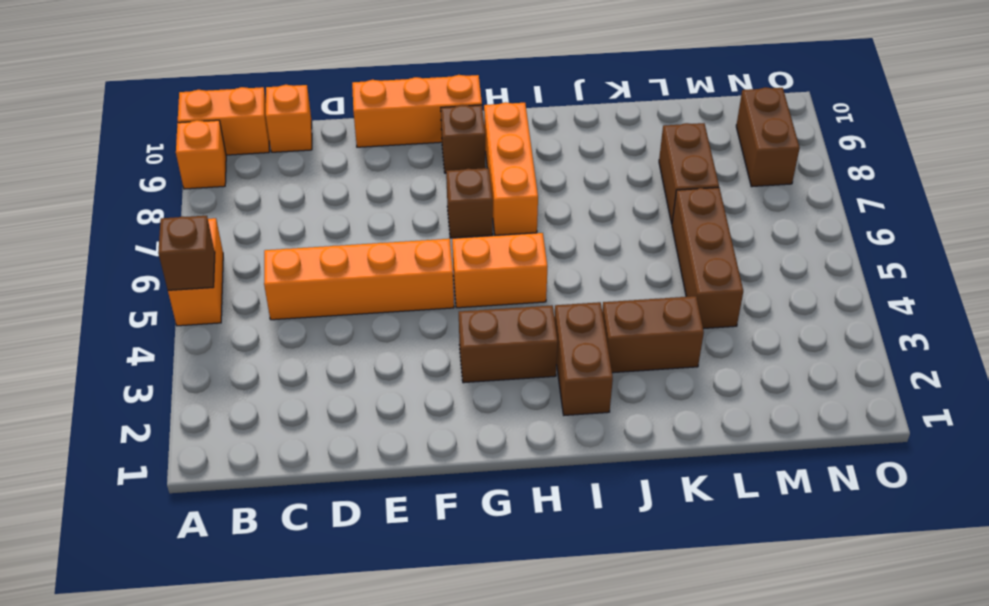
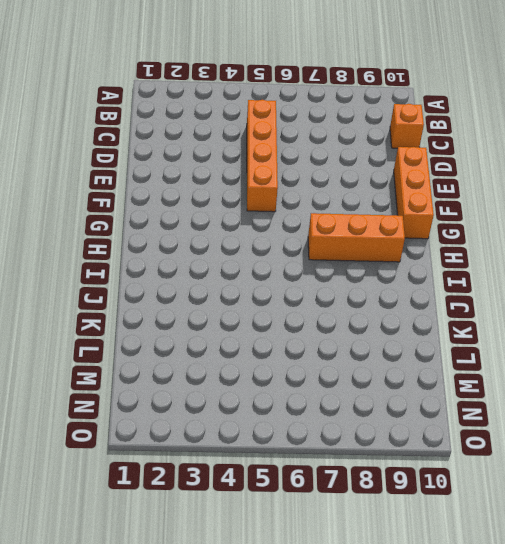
none -> orange 1x2 brick [168,218,223,326]
none -> orange 1x1 brick [176,120,226,189]
none -> orange 1x2 brick [178,87,269,155]

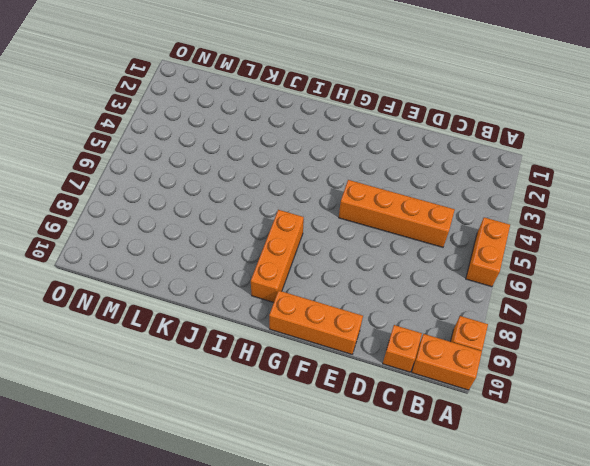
none -> brown 1x2 brick [459,305,558,383]
none -> orange 1x2 brick [452,233,547,308]
none -> brown 1x1 brick [446,168,493,238]

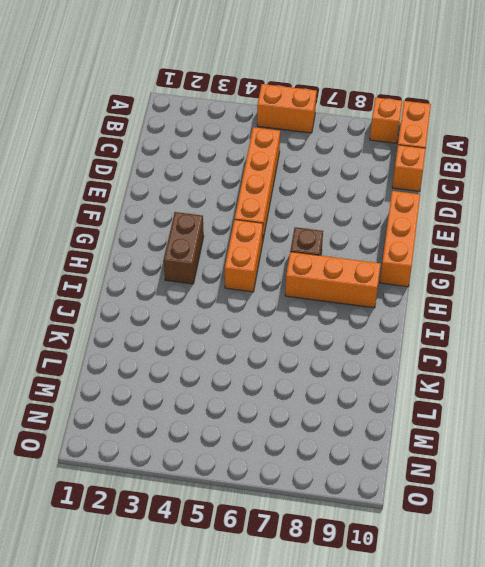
none -> brown 1x1 brick [441,105,486,173]
none -> brown 1x2 brick [554,302,613,415]
none -> brown 1x2 brick [602,296,704,373]

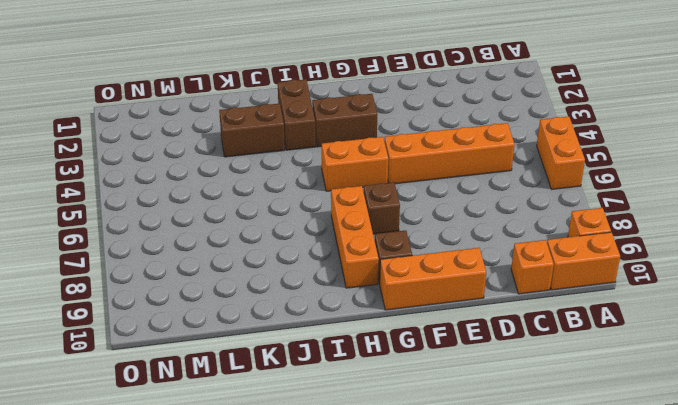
none -> brown 1x3 brick [672,188,743,329]
none -> brown 1x2 brick [659,123,719,224]
none -> brown 1x2 brick [736,87,800,187]

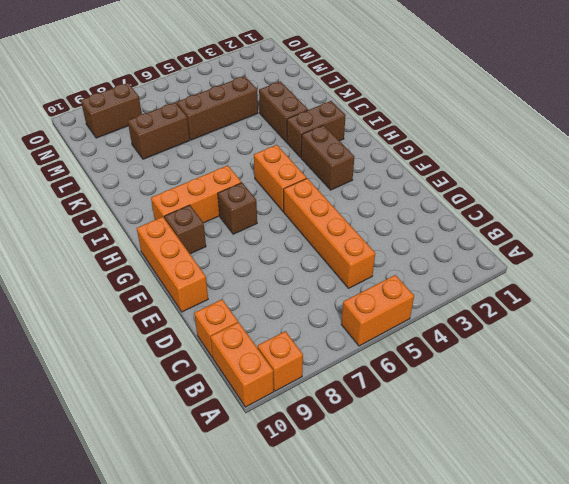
none -> brown 1x1 brick [158,216,215,290]

